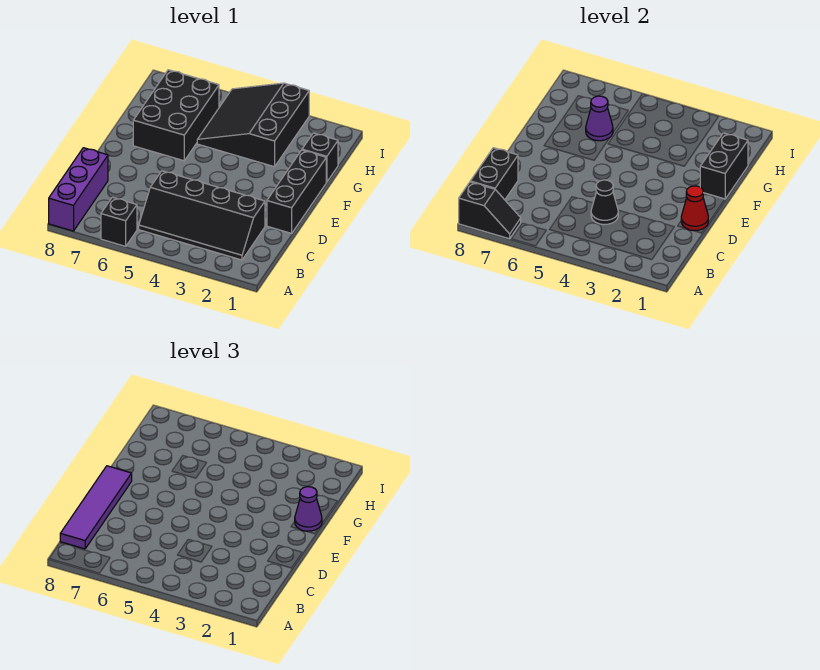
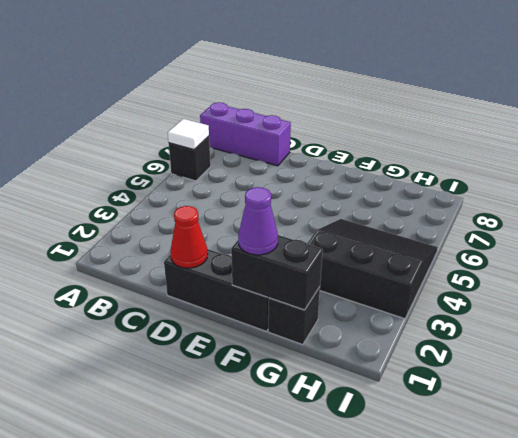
white 1x1 tile [168,119,209,150] -> none
none -> black 2x4 slope [139,171,265,260]
none -> black 2x3 brick [133,70,219,161]
none -> black 1x2 slope [459,182,521,239]

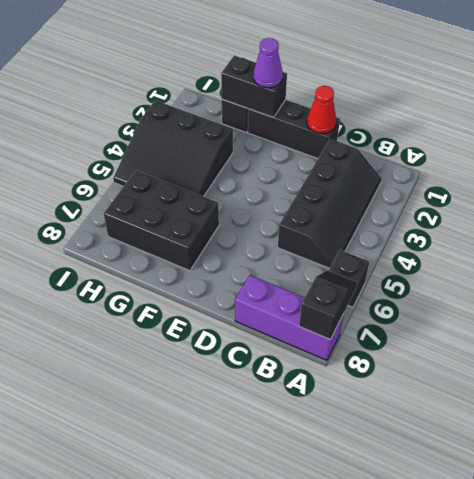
none -> black 1x2 brick [470,148,518,200]
none -> black 1x1 cone [591,180,618,225]
none -> purple 1x1 cone [586,96,613,141]

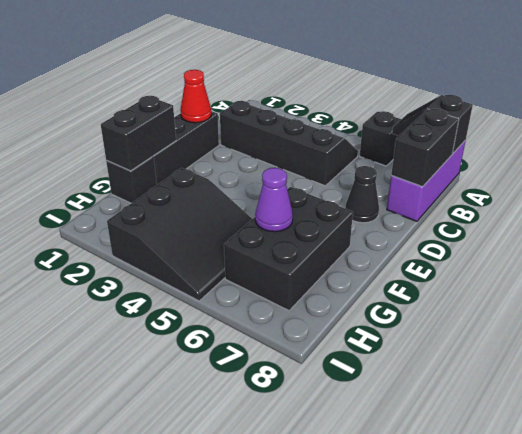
black 1x1 cone [345,166,379,223] -> black 1x1 cone moved to [591,180,618,225]
none -> purple 1x4 tile [60,466,132,549]
none -> purple 1x1 cone [295,487,322,531]

